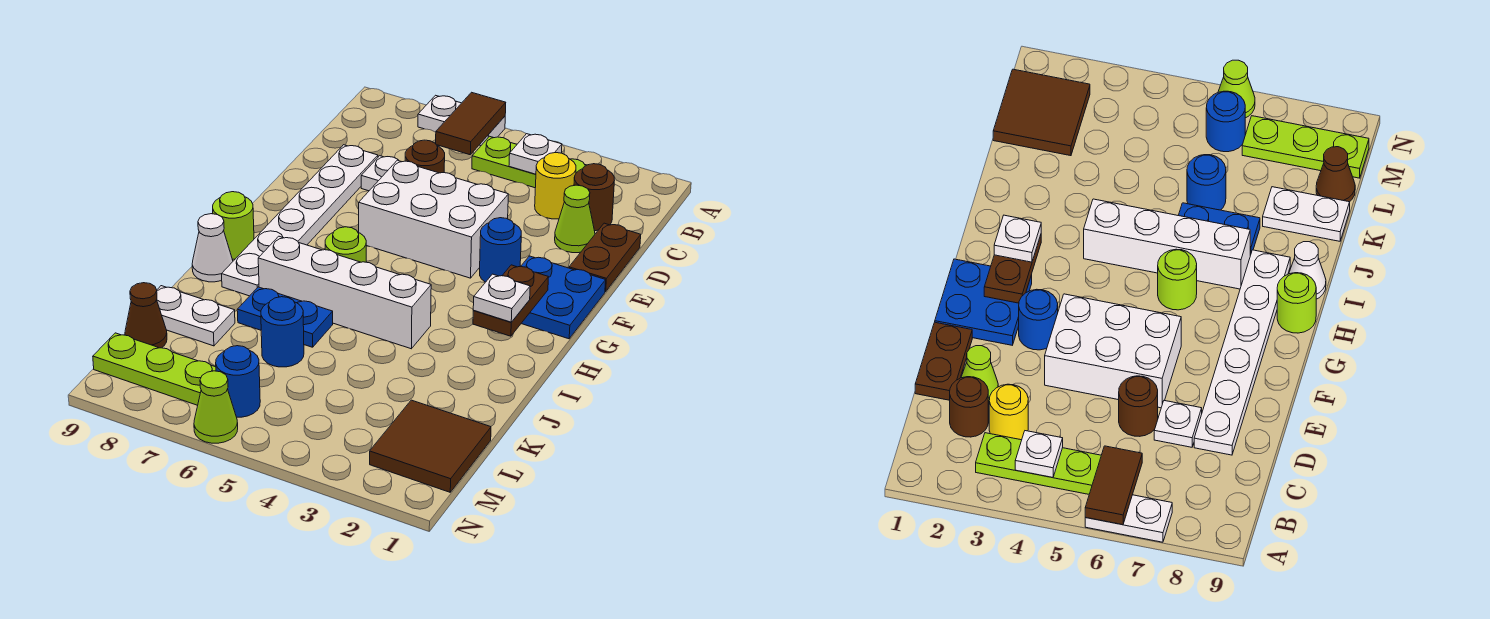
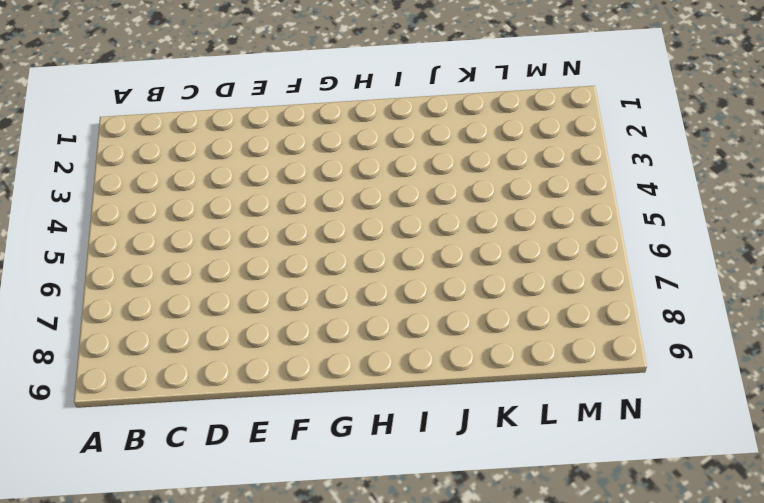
none -> white 1x2 plate [418,95,505,146]
none -> lime 1x3 plate [472,136,587,188]
none -> brown 1x1 round brick [574,164,614,231]

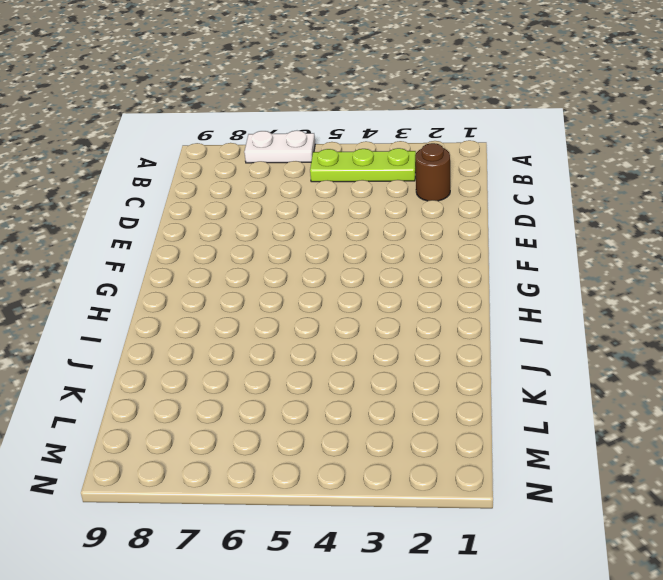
none -> yellow 1x1 round brick [535,153,576,219]
none -> brown 1x2 plate [569,223,641,292]
none -> lime 1x1 cone [555,185,595,253]

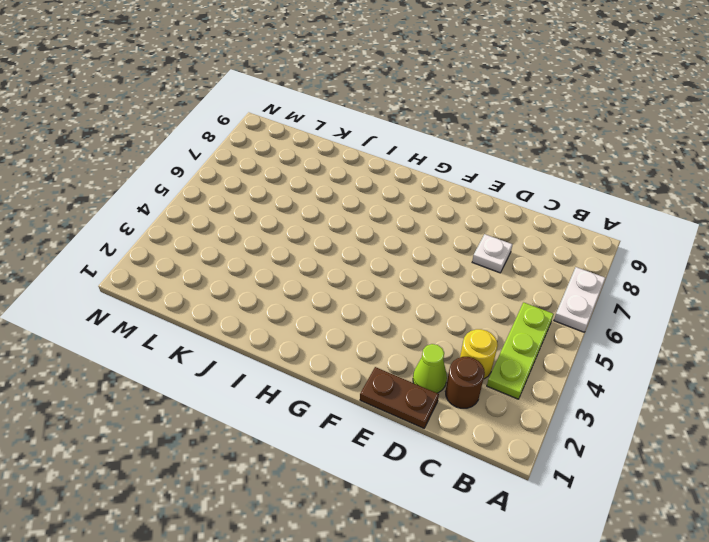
none -> brown 1x1 round brick [405,140,445,173]
none -> white 1x6 plate [222,145,378,296]
none -> white 2x3 brick [359,160,508,278]

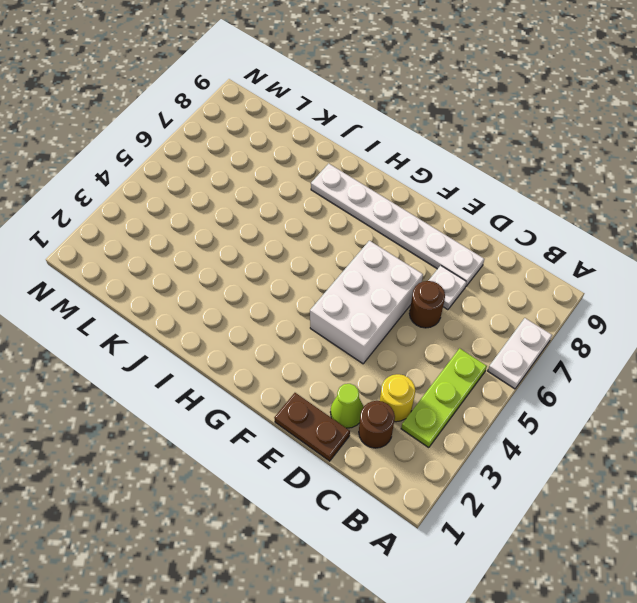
none -> blue 2x2 plate [521,256,606,339]
none -> blue 1x1 round brick [480,218,521,282]
none -> lime 1x1 round brick [325,227,366,262]

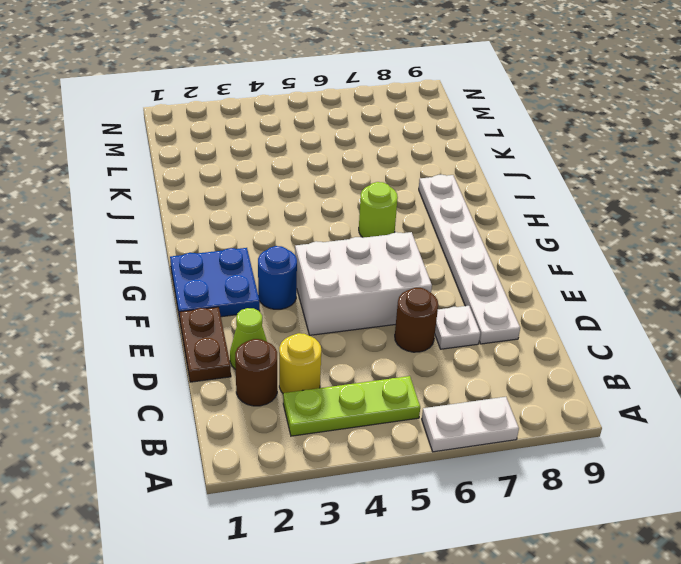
none -> lime 1x1 round brick [213,192,254,259]
none -> white 1x4 brick [258,236,431,349]
none -> white 1x1 cone [192,214,233,282]

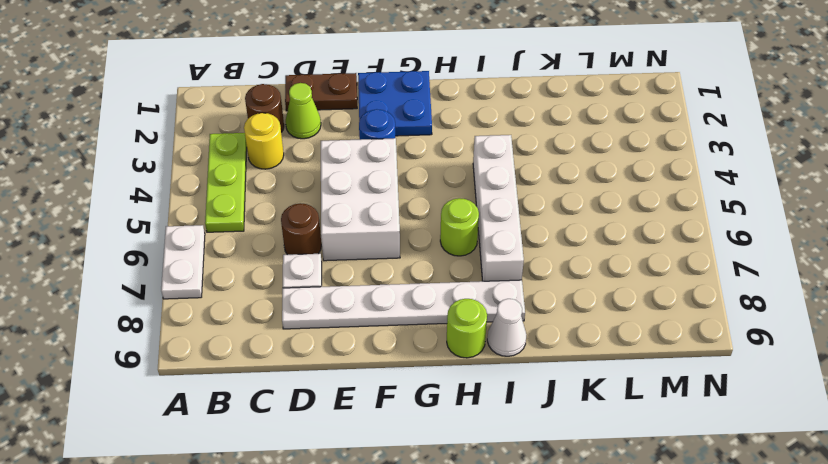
none -> blue 1x2 plate [237,287,333,347]
none -> blue 1x1 round brick [261,297,304,367]
none -> white 1x2 plate [157,286,235,346]

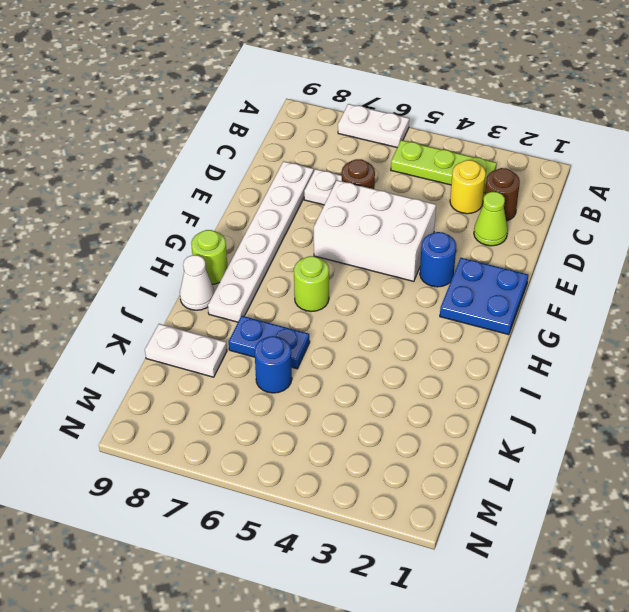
none -> brown 1x2 plate [569,223,641,292]
none -> white 1x4 brick [258,236,431,349]
none -> brown 2x2 tile [370,400,491,492]

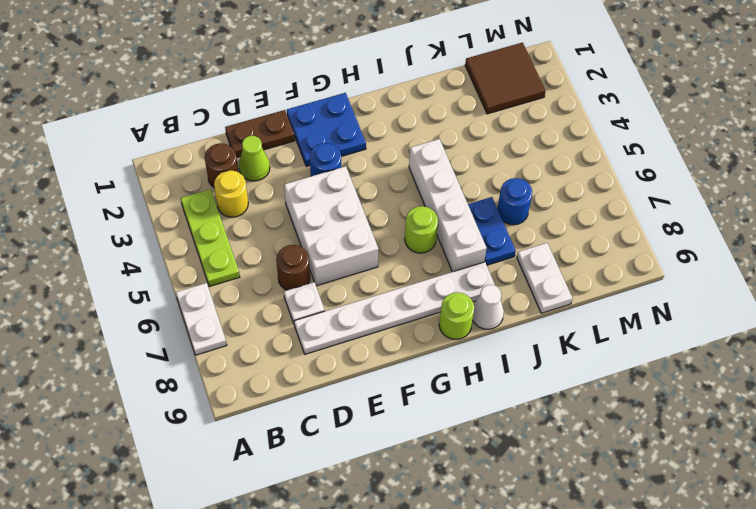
none -> brown 1x1 cone [125,283,167,348]
none -> blue 1x1 round brick [216,346,260,417]
none -> lime 1x3 plate [93,333,216,405]

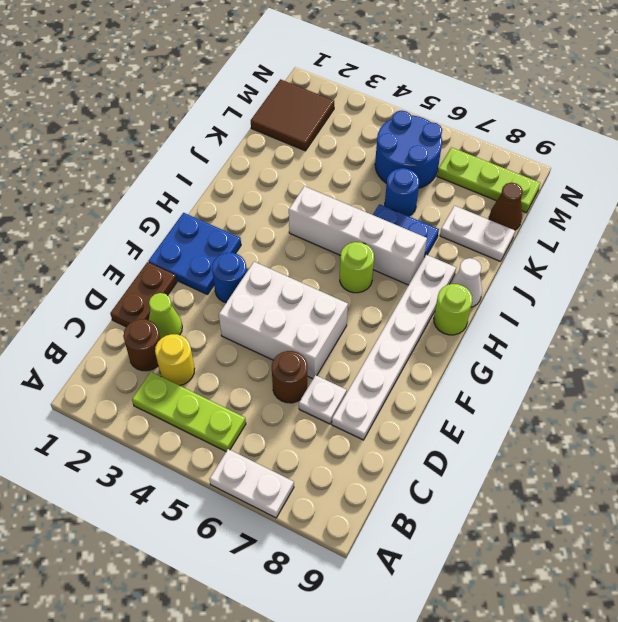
blue 2x2 round brick [375,111,442,188] -> blue 1x1 round brick [216,346,260,417]
none -> lime 1x1 cone [194,371,238,443]
none -> brown 1x2 tile [436,92,506,155]
none -> white 1x1 plate [509,134,562,174]

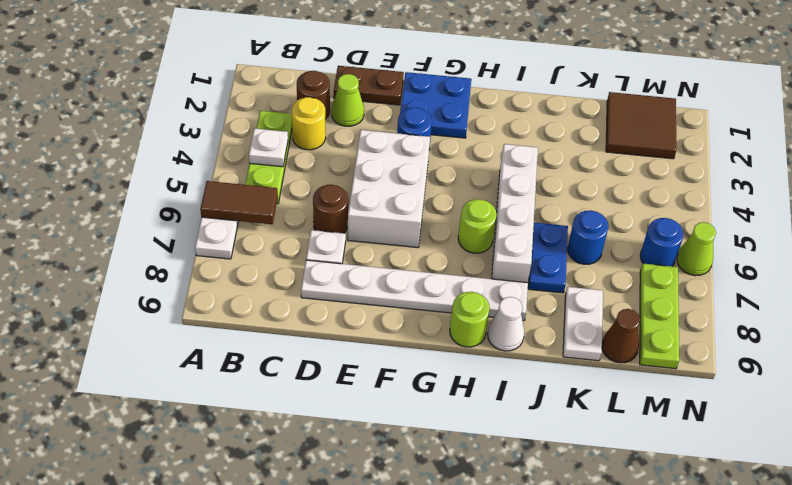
none -> brown 1x2 plate [473,265,549,336]
none -> white 1x1 plate [473,274,530,322]

